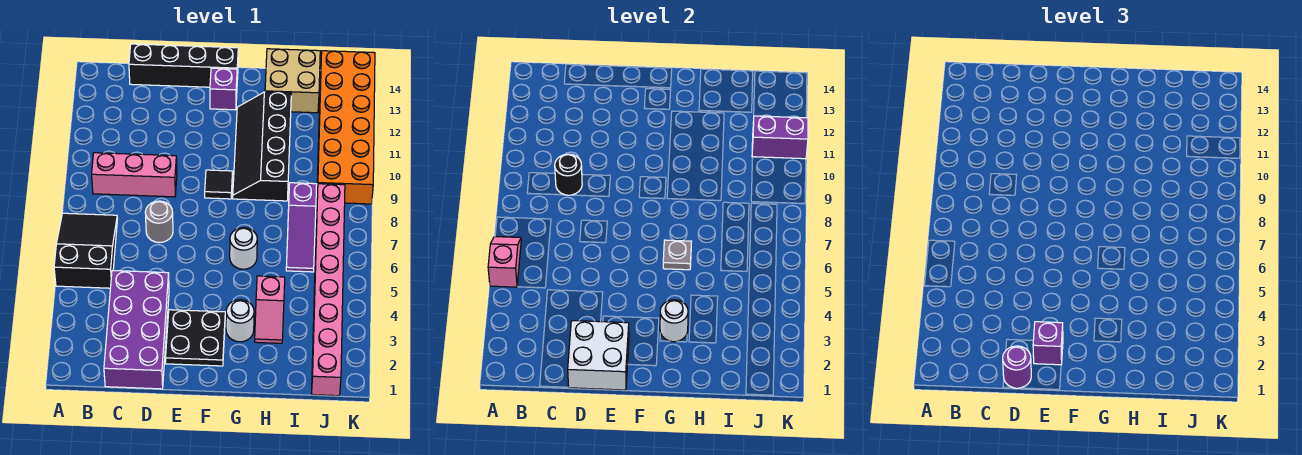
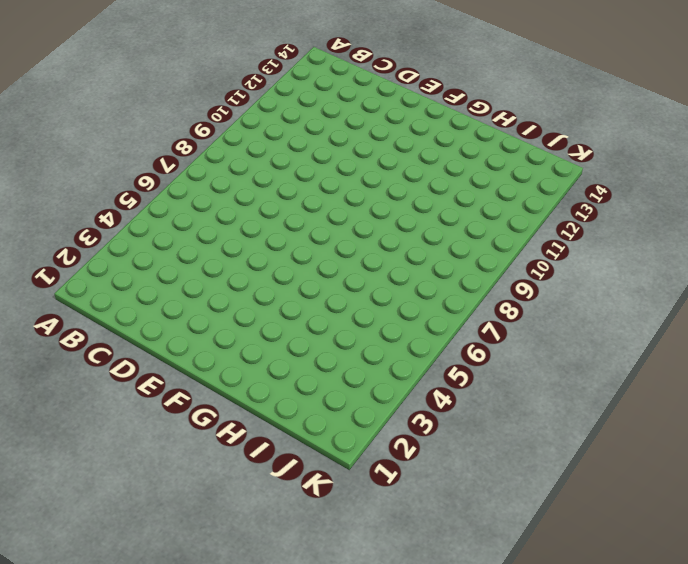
none -> black 2x3 slope [54,213,117,288]
none -> pink 1x3 brick [92,153,177,197]
none -> purple 2x4 brick [104,271,169,389]

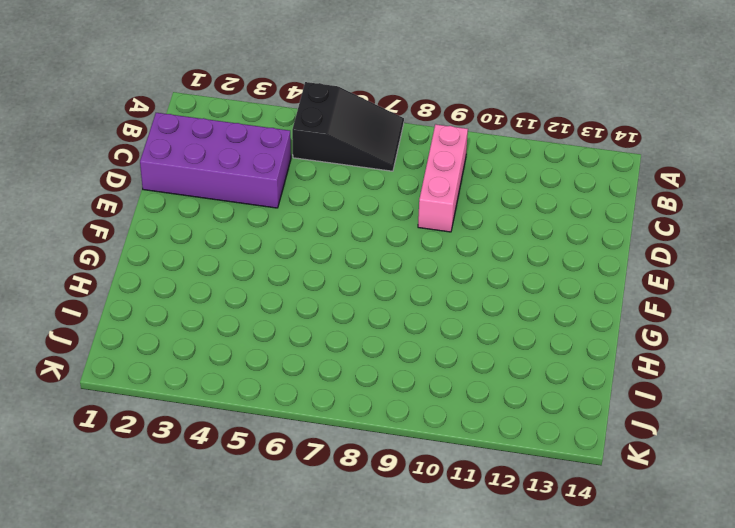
none -> black 1x4 brick [129,44,238,87]
none -> grey 1x1 round brick [145,201,173,243]
none -> black 2x2 plate [166,310,225,366]

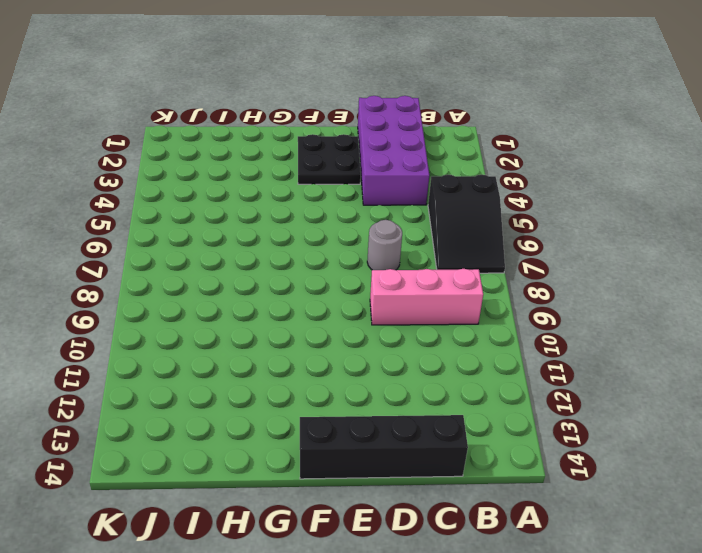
none -> black 1x1 tile [205,170,233,199]
none -> purple 1x1 brick [210,68,237,110]
none -> white 1x1 round brick [226,300,254,342]

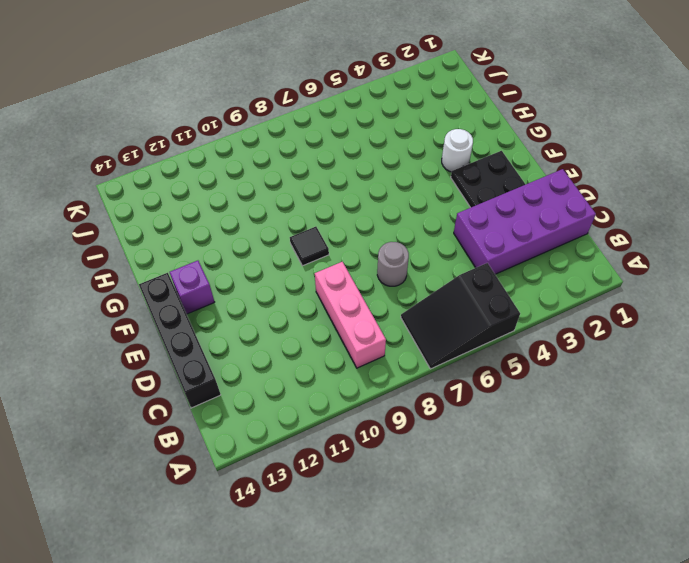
none -> white 1x1 round brick [230,228,257,269]
none -> black 2x4 slope [233,92,291,201]
none -> pink 1x2 slope [255,276,285,343]

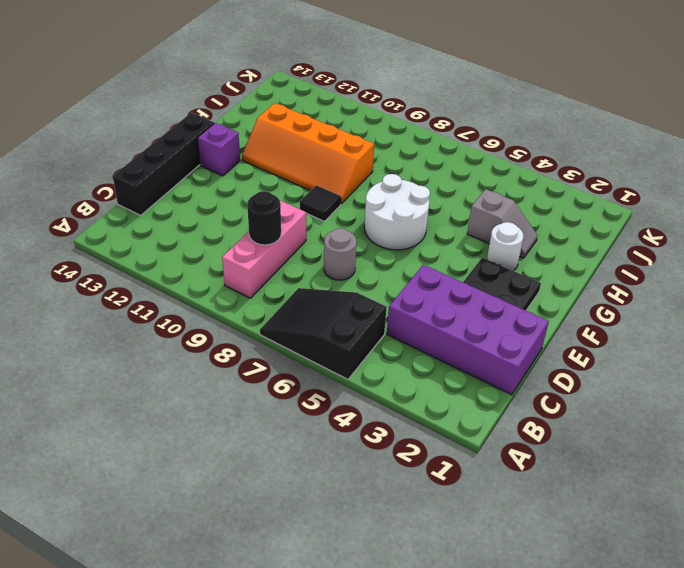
white 2x2 round brick [364,174,430,250] -> white 1x1 round brick [230,228,257,269]
orange 2x4 slope [242,103,374,204] -> black 2x4 slope [233,92,291,201]
grey 1x2 slope [467,189,538,258] -> pink 1x2 slope [255,276,285,343]
none -> tan 2x2 brick [265,49,320,113]
none -> purple 1x3 slope [286,183,317,272]
none -> pink 1x8 brick [312,184,345,396]

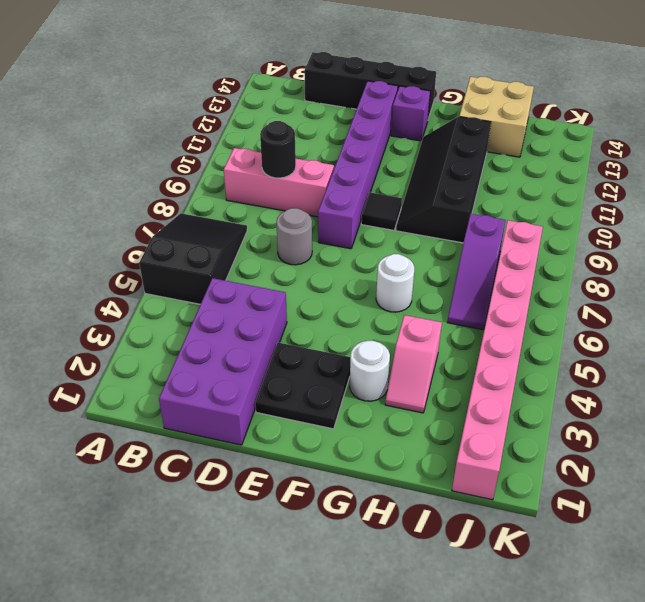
purple 1x6 brick [318,81,398,249] -> none
none -> orange 2x6 brick [317,51,375,204]
none -> pink 1x2 slope [488,237,521,287]
none -> white 2x2 brick [568,321,629,390]

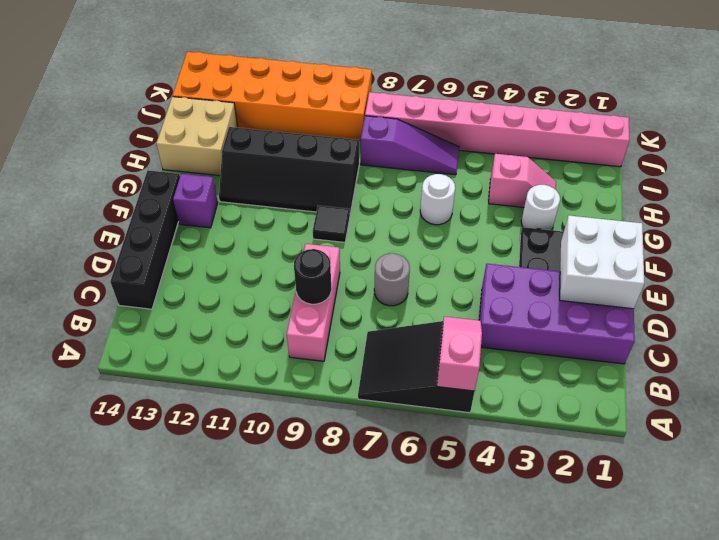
pink 1x2 slope [437,317,482,391] -> pink 1x2 slope turned to [488,237,521,287]
none -> white 1x1 round brick [660,300,688,342]
none -> grey 1x1 plate [663,240,691,270]
none -> purple 1x2 brick [752,116,808,159]

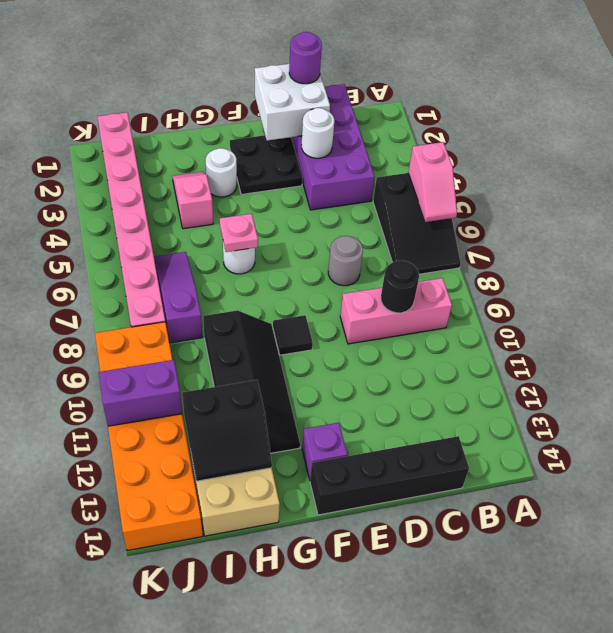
white 1x1 round brick [302,108,334,158] -> white 1x1 round brick moved to [660,300,688,342]
pink 1x1 plate [220,214,258,252] -> grey 1x1 plate [663,240,691,270]
black 2x2 slope [182,380,272,481] -> none
none -> purple 1x1 brick [1033,322,1063,365]

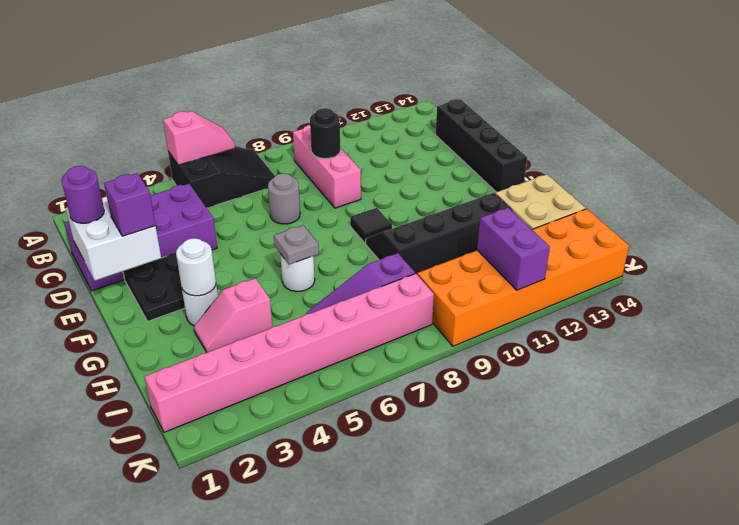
none -> purple 1x1 brick [210,68,237,110]

